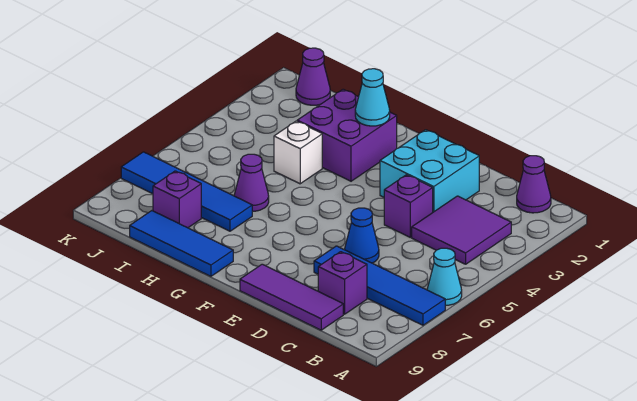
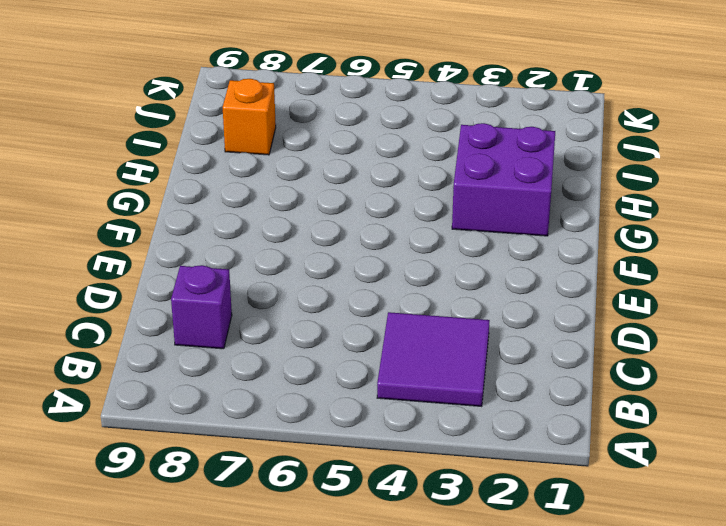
orange 1x1 brick [223,79,276,155] -> purple 1x1 brick [153,171,201,228]
none -> cyan 1x1 cone [427,248,462,306]
none -> blue 1x4 tile [314,246,445,325]
none -> purple 1x1 cone [517,156,551,213]

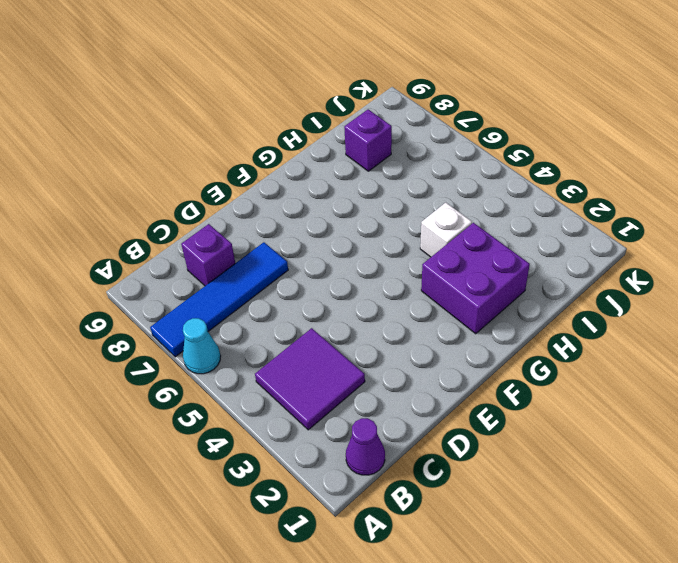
none -> purple 1x3 tile [240,264,343,330]
none -> cyan 2x2 brick [380,130,479,212]
none -> purple 1x1 brick [384,175,433,237]

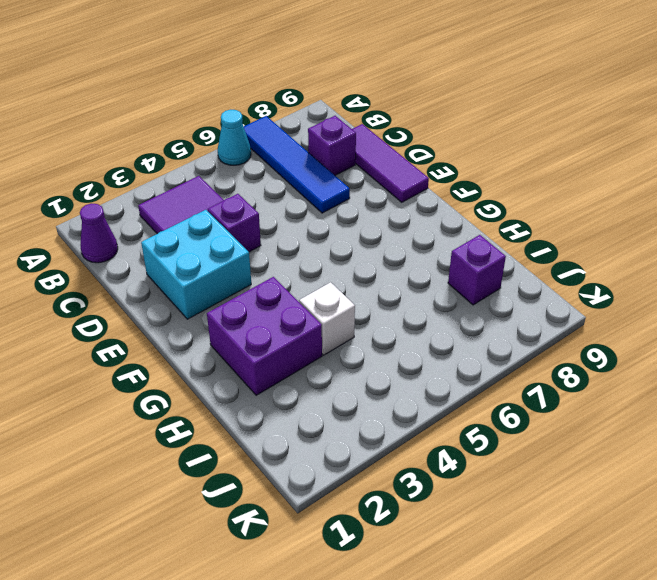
none -> blue 1x1 cone [345,208,379,263]
none -> blue 1x3 tile [130,211,233,276]
none -> purple 1x1 cone [234,154,269,211]

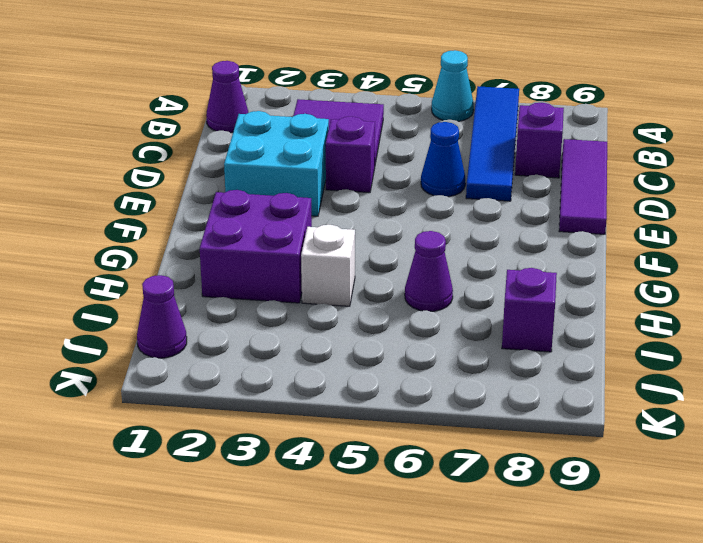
none -> blue 1x3 tile [130,211,233,276]
none -> blue 1x4 tile [121,152,252,231]
none -> cyan 1x1 cone [355,69,390,126]

